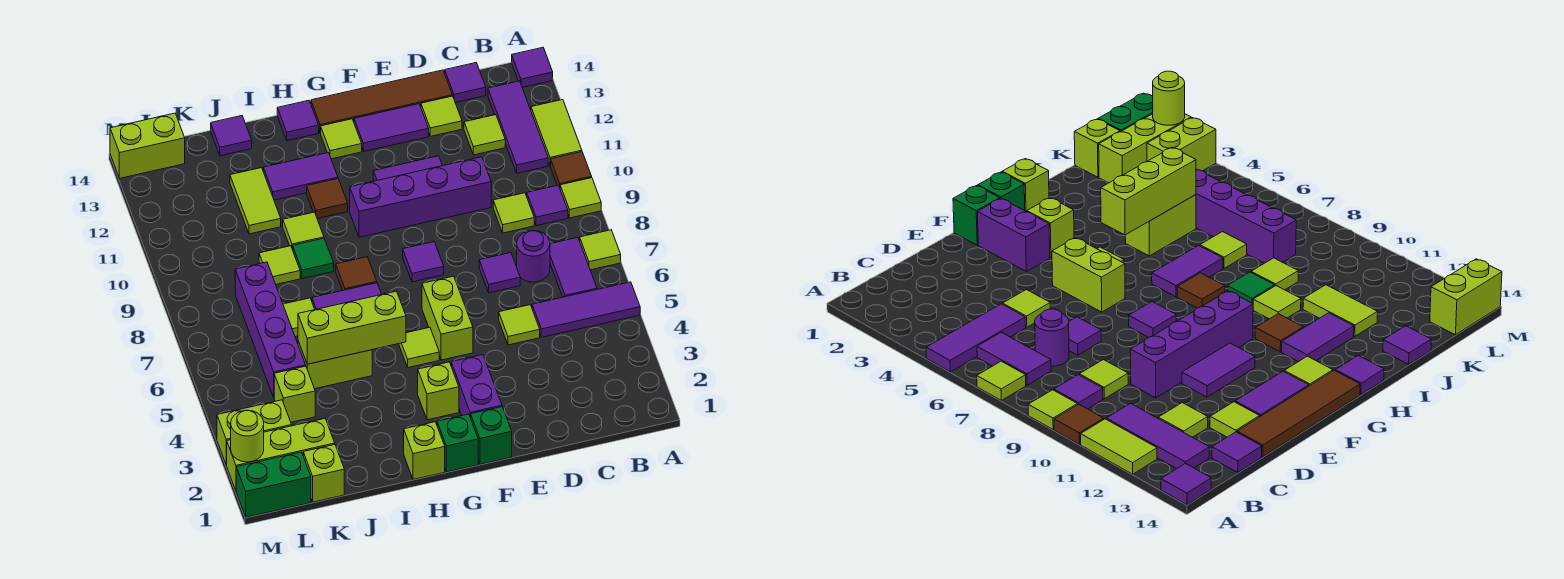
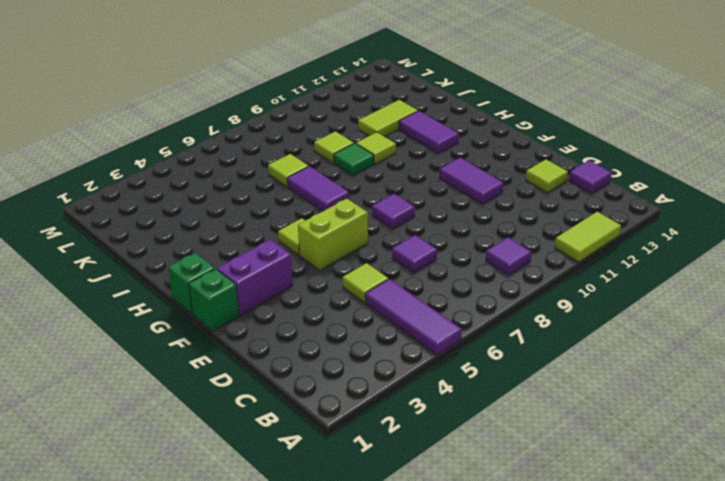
none -> lime 1x1 tile [580,230,621,270]
none -> lime 1x1 tile [560,178,601,218]
none -> brown 1x1 tile [551,152,592,187]
none -> purple 1x1 tile [512,48,553,87]

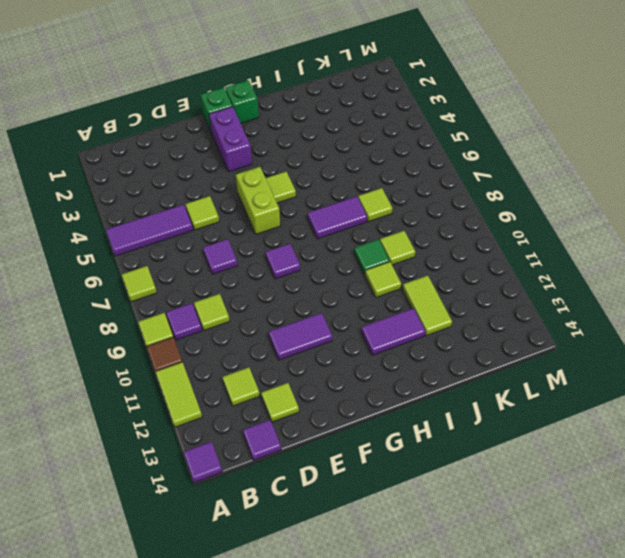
none -> purple 1x2 tile [550,237,597,297]
none -> purple 1x3 tile [488,81,548,173]
none -> purple 1x1 round brick [517,231,550,282]
none -> purple 1x4 brick [350,157,491,237]

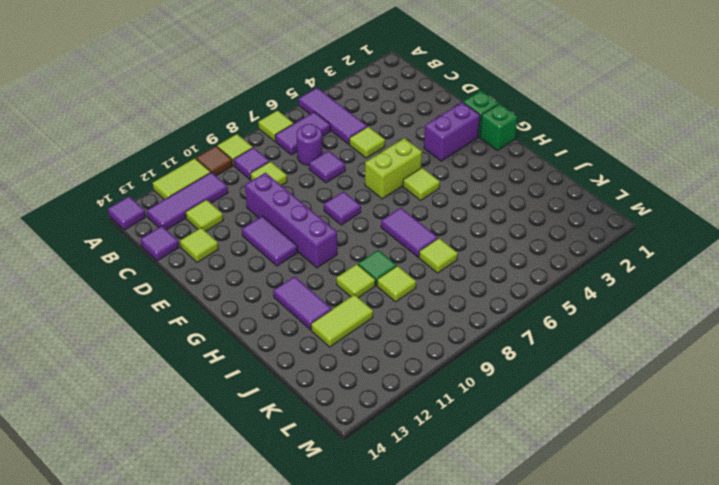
none -> brown 1x4 tile [311,70,452,133]
none -> purple 1x2 tile [354,104,429,152]
none -> lime 1x1 brick [418,362,459,420]
none -> lime 1x1 tile [321,119,362,159]

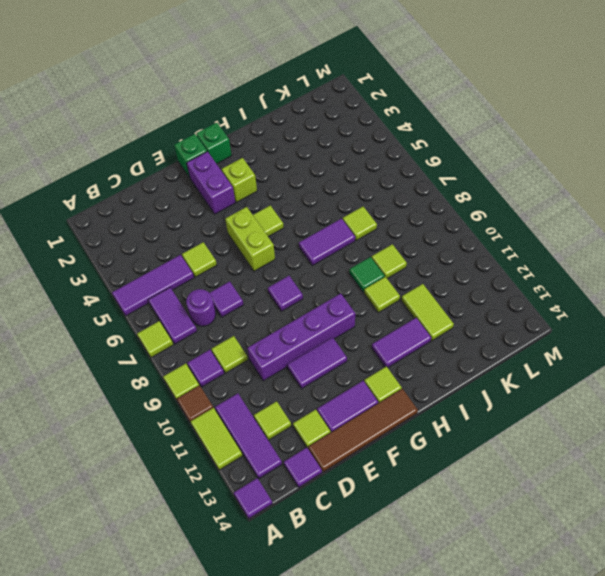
none -> lime 1x1 brick [404,422,445,480]
none -> brown 1x1 tile [336,257,377,291]
none -> brown 1x1 tile [307,179,348,219]
none -> purple 1x1 tile [277,100,319,141]

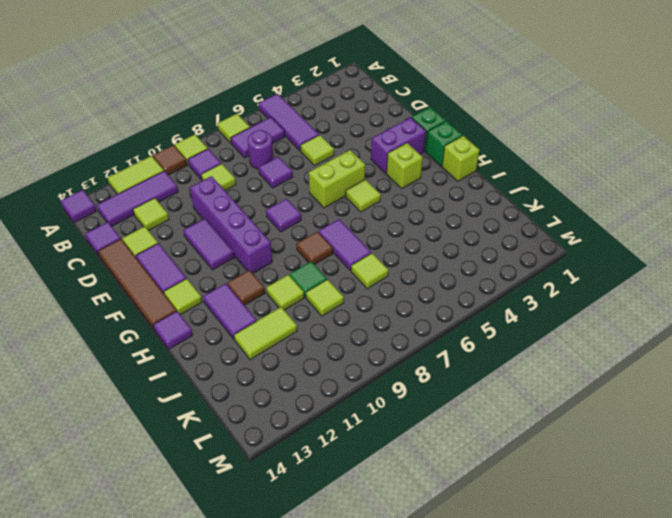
none -> lime 1x2 brick [298,341,372,389]
none -> purple 1x1 tile [211,116,252,156]
none -> lime 1x1 brick [303,445,344,502]
none -> lime 1x3 brick [227,419,335,490]

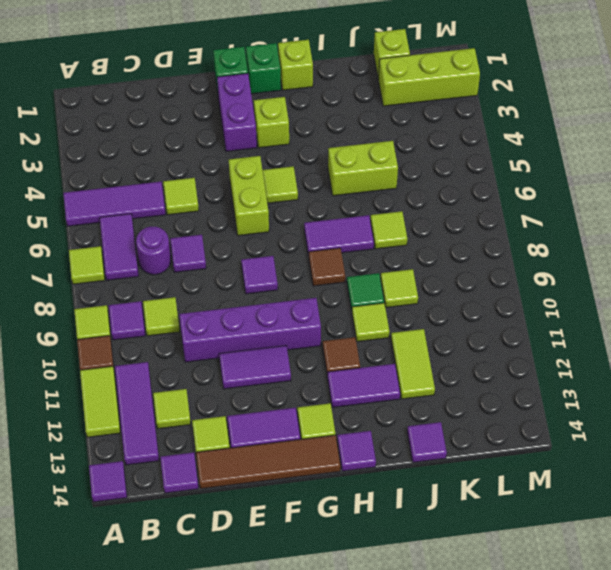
none -> lime 1x1 brick [274,366,315,422]
none -> purple 1x4 brick [235,262,306,397]
none -> green 1x2 brick [236,452,311,517]
none -> lime 1x2 brick [217,400,292,465]

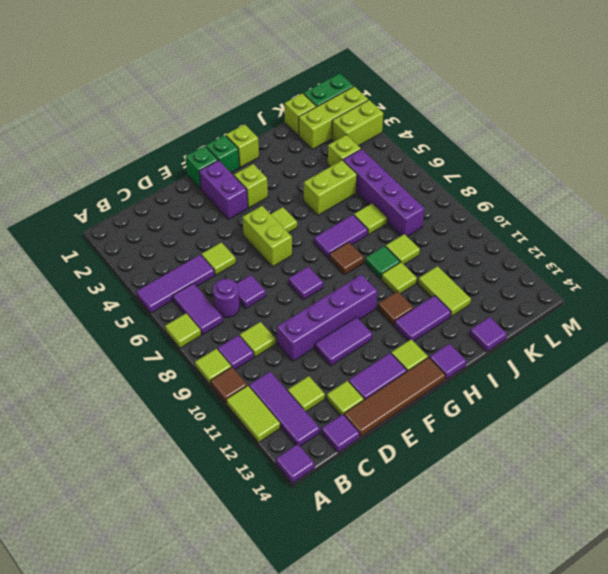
none -> lime 1x2 brick [110,113,185,178]
none -> lime 1x3 brick [298,291,406,364]
none -> lime 1x1 round brick [231,410,264,462]

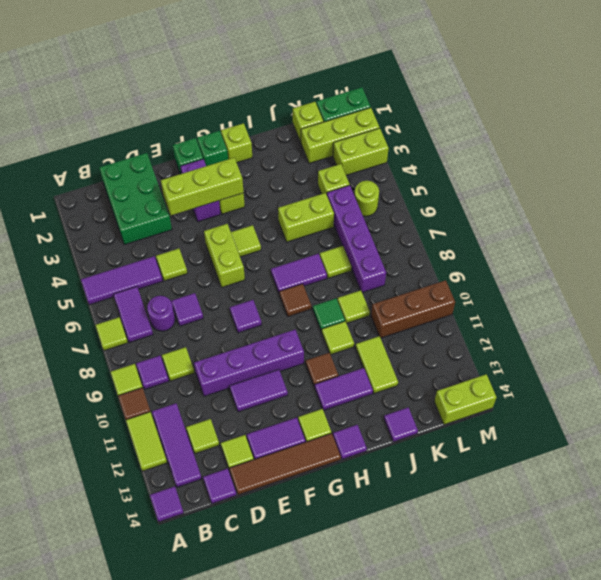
green 2x3 brick [99,153,172,245] -> none
lime 1x3 brick [161,158,244,215] -> lime 1x3 brick moved to [298,291,406,364]
brown 1x3 brick [371,280,455,338] -> none
lime 1x1 round brick [354,181,379,216] -> lime 1x1 round brick moved to [231,410,264,462]

